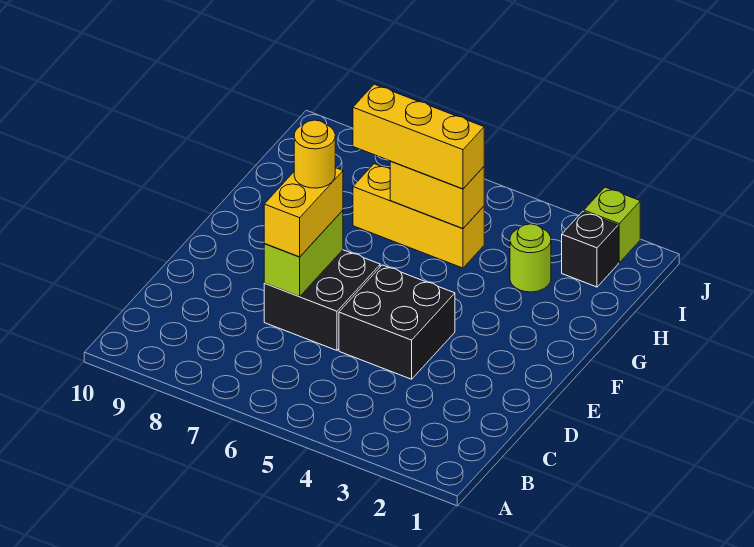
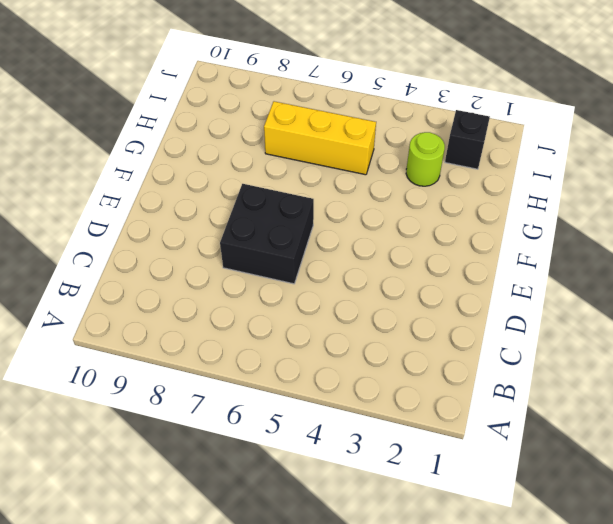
none -> black 2x2 brick [339,265,455,379]
none -> lime 1x1 brick [584,187,640,263]

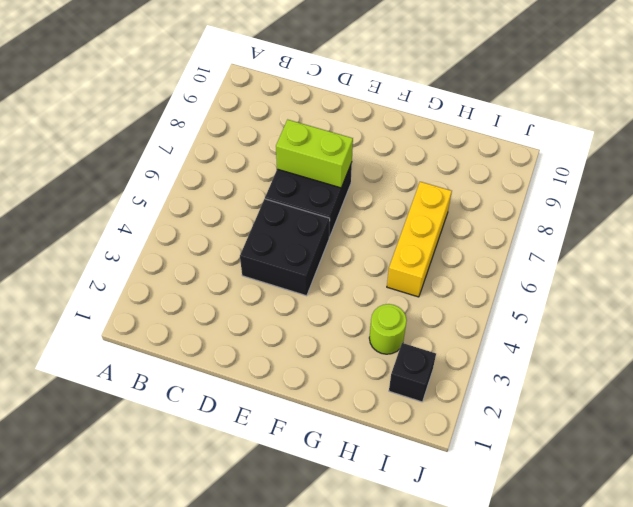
none -> lime 1x1 brick [584,187,640,263]
none -> yellow 1x2 brick [390,161,484,229]

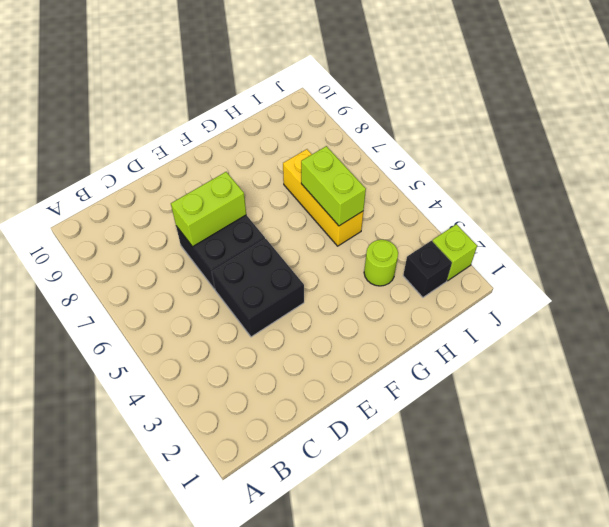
lime 1x2 brick [301,146,366,226] -> yellow 1x2 brick [390,161,484,229]
none -> yellow 1x2 brick [264,168,343,257]
none -> yellow 1x3 brick [353,84,484,189]

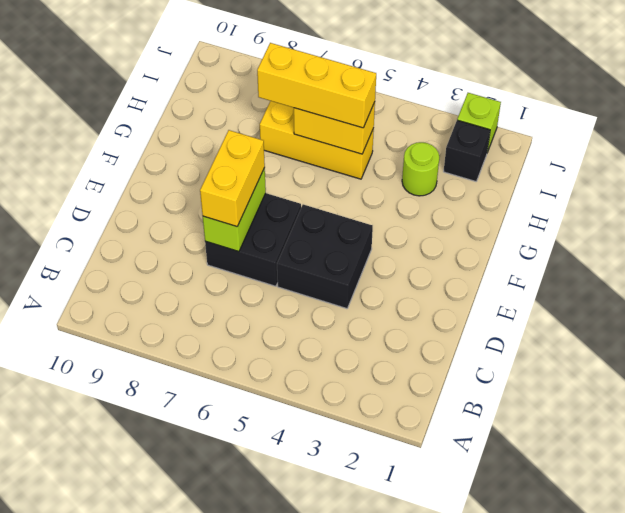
none -> yellow 1x1 round brick [294,120,335,188]

